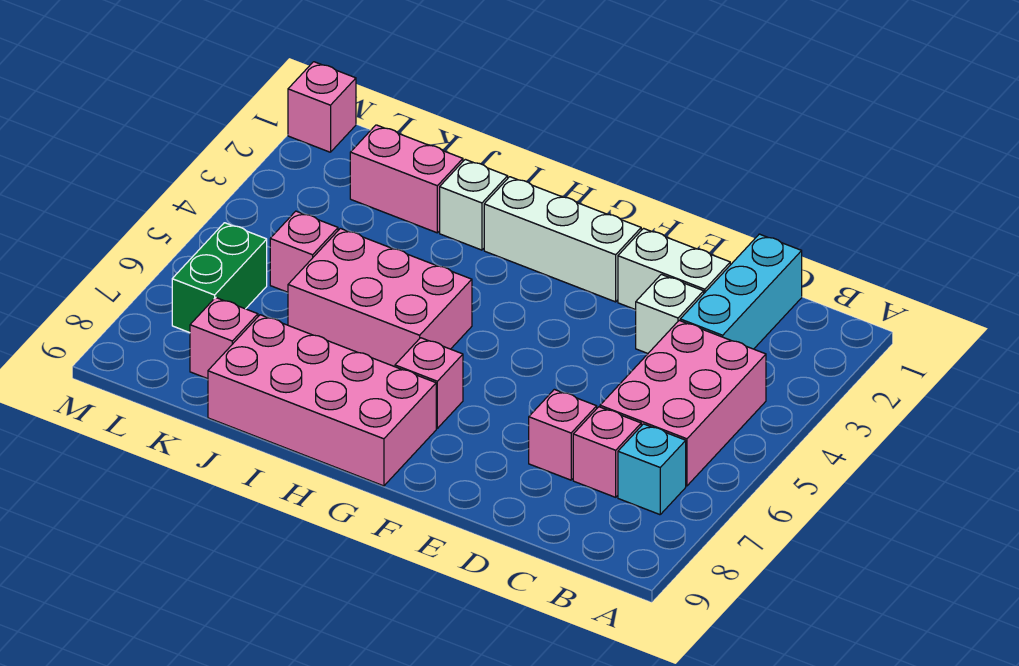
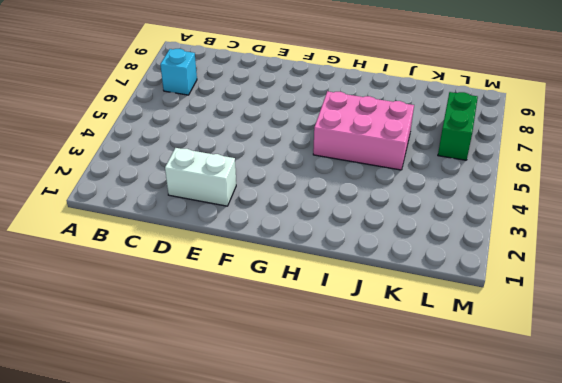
none -> pink 2x3 brick [600,321,766,486]
none -> cyan 1x3 brick [680,234,802,349]
none -> pink 1x1 brick [573,407,641,497]

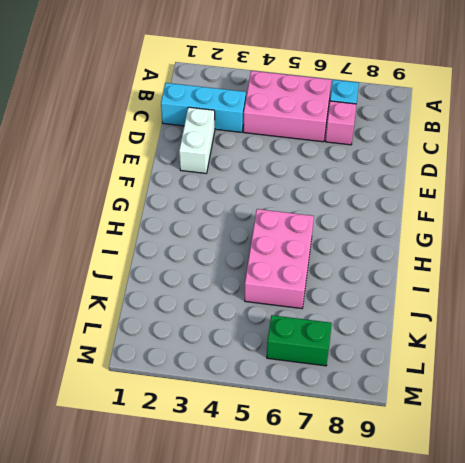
none -> white 1x1 brick [636,274,704,353]
none -> pink 1x1 brick [529,389,597,480]
none -> white 1x3 brick [484,177,641,302]

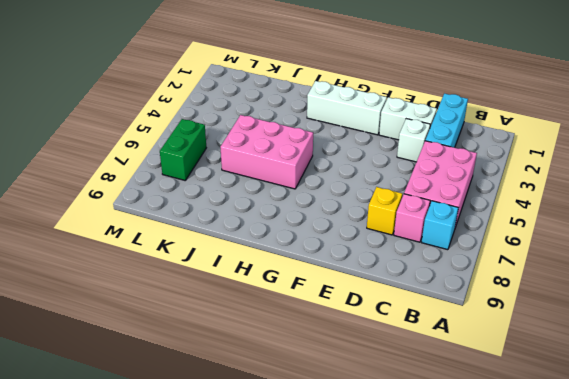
yellow 1x1 brick [367,187,402,235] -> pink 1x1 brick [529,389,597,480]
none -> pink 1x1 brick [395,338,463,428]
none -> pink 2x4 brick [208,315,436,486]
none -> white 1x1 brick [440,159,508,250]

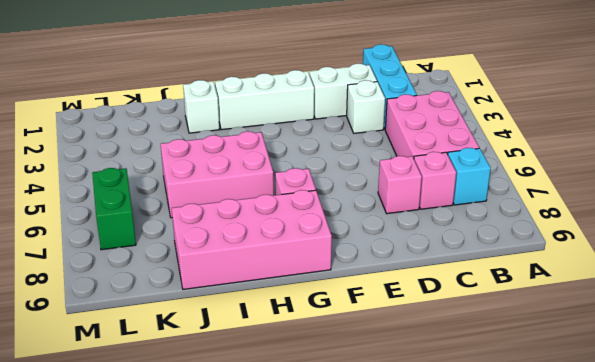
none -> pink 1x2 brick [350,125,463,233]
none -> pink 1x1 brick [270,211,338,292]
none -> pink 1x1 brick [190,297,258,379]

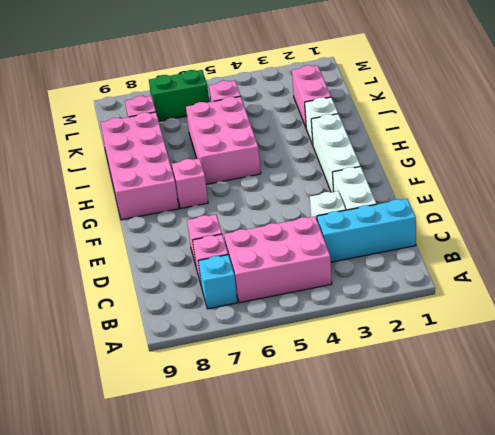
none -> pink 1x1 brick [288,62,356,152]

